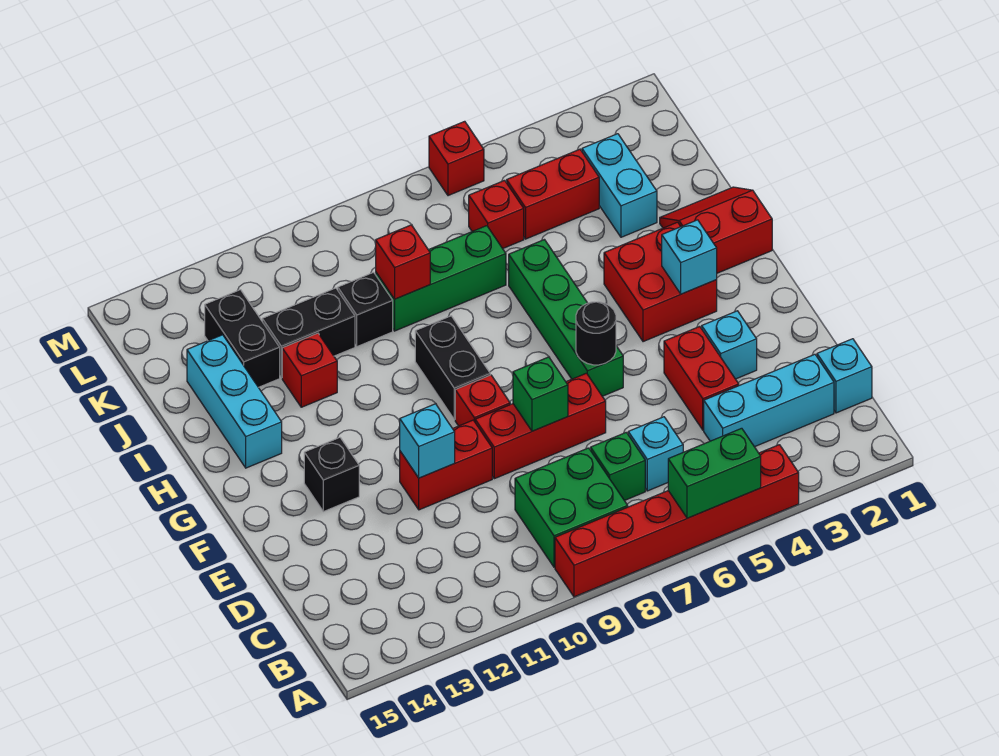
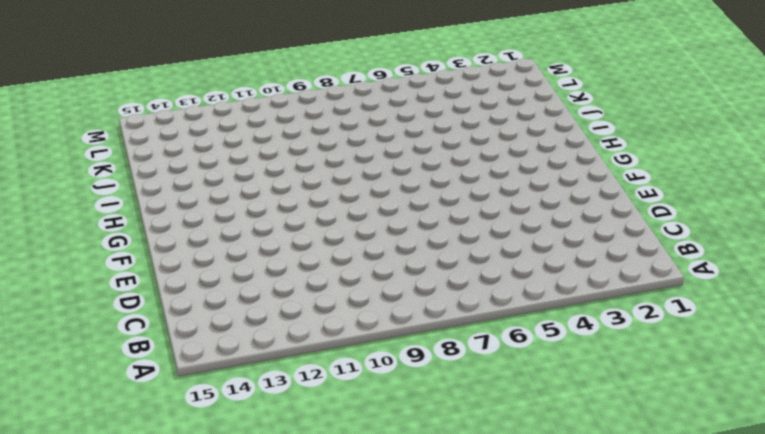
none -> red 1x6 brick [555,445,799,597]
none -> green 2x2 brick [515,448,628,567]
none -> cyan 1x1 brick [817,339,872,413]
none -> cyan 1x3 brick [704,354,834,447]

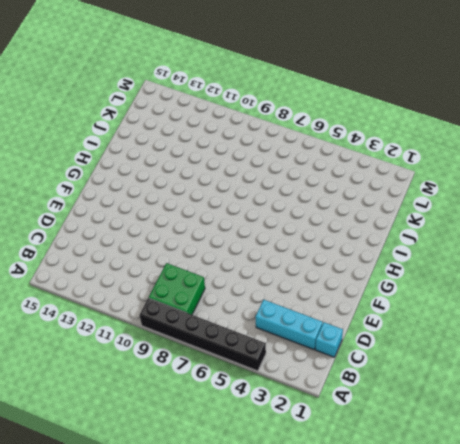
black 1x6 brick [140,298,266,371] -> red 1x6 brick [555,445,799,597]
none -> cyan 1x1 brick [628,417,683,491]
none -> green 1x1 brick [591,432,645,501]
none -> red 1x2 brick [664,326,739,430]
none -> cyan 1x1 brick [702,311,757,379]

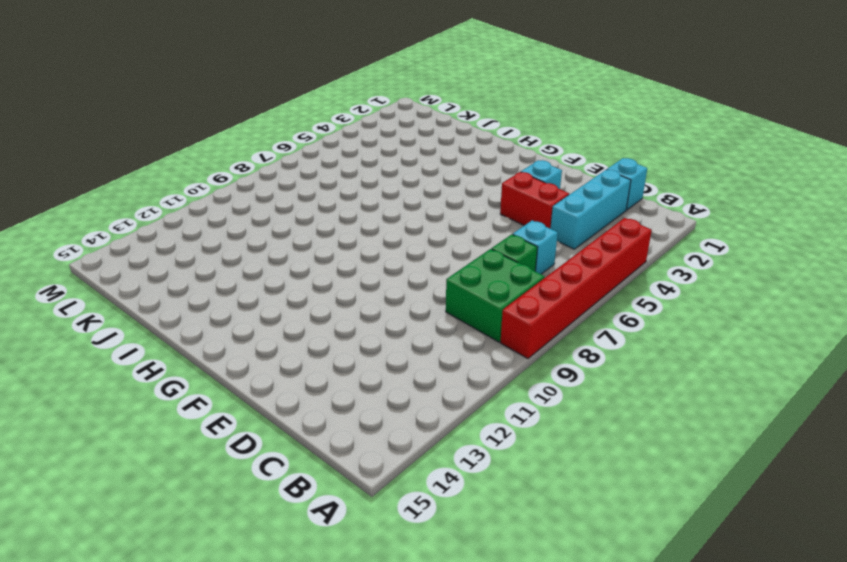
none -> red 1x3 brick [475,373,606,479]
none -> red 1x2 brick [400,420,492,510]
none -> green 1x4 brick [509,240,623,396]
none -> red 1x1 brick [455,375,510,426]

